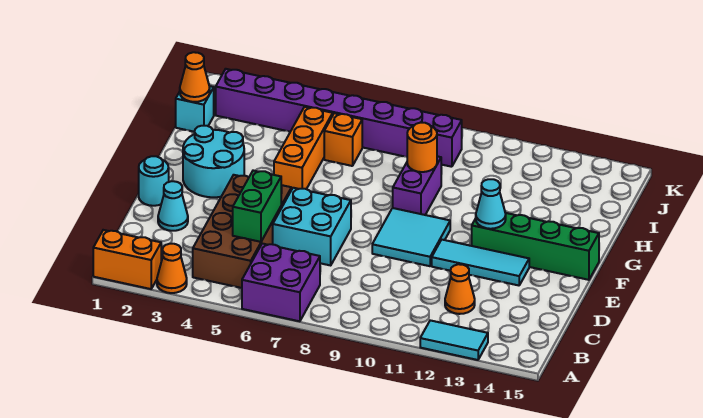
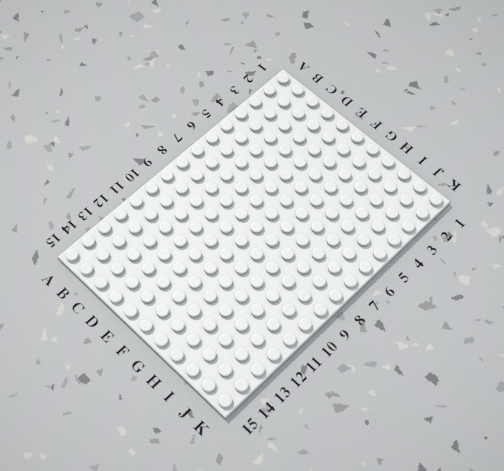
none -> orange 1x2 brick [93,230,161,289]
none -> orange 1x1 cone [157,244,187,293]
none -> purple 2x2 brick [242,244,320,321]

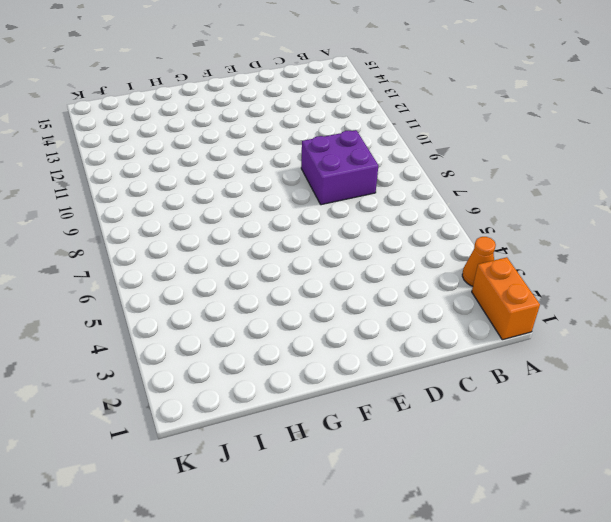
purple 2x2 brick [301,130,378,205] -> purple 2x2 brick moved to [242,244,320,321]
none -> cyan 1x2 tile [420,320,488,360]
none -> brown 2x4 brick [193,175,291,288]
none -> orange 1x1 cone [445,264,475,314]

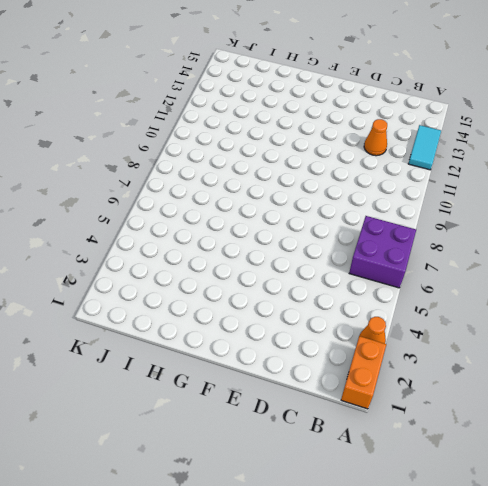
none -> brown 2x4 brick [193,175,291,288]
none -> cyan 1x1 cone [158,181,188,231]
none -> cyan 2x2 brick [273,188,351,265]

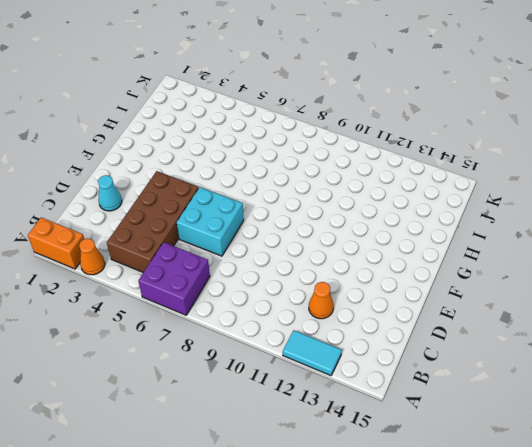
none -> cyan 1x1 round brick [139,156,169,206]
none -> cyan 2x2 tile [372,208,450,266]
none -> cyan 1x3 tile [432,240,529,285]

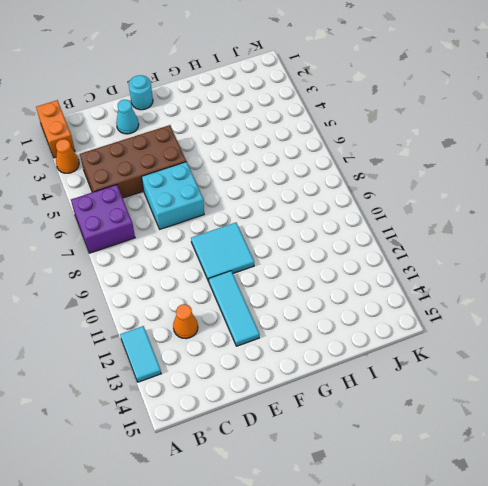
none -> cyan 2x2 round brick [183,126,244,197]
none -> green 1x4 brick [472,213,599,280]
none -> orange 1x3 brick [274,107,333,190]

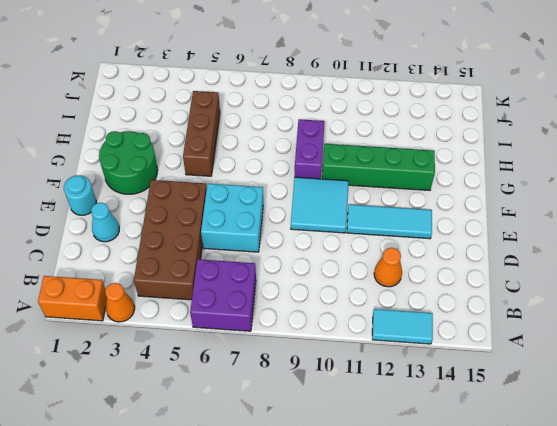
green 2x2 round brick [99,131,158,194] -> cyan 2x2 round brick [183,126,244,197]
brown 1x3 brick [183,91,220,176] -> orange 1x3 brick [274,107,333,190]
green 1x4 brick [322,144,435,190] -> green 1x4 brick moved to [472,213,599,280]
none -> cyan 1x1 brick [176,86,214,132]
none -> orange 1x1 brick [324,113,362,166]
none -> purple 1x8 brick [216,69,462,167]

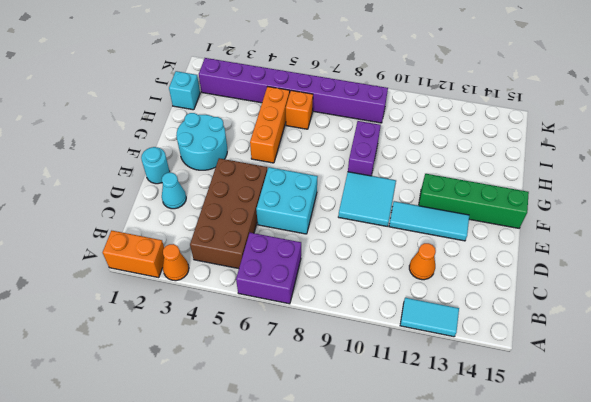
none -> green 1x2 brick [233,170,281,242]
none -> cyan 1x1 cone [476,179,506,229]
none -> orange 1x1 round brick [407,123,437,172]

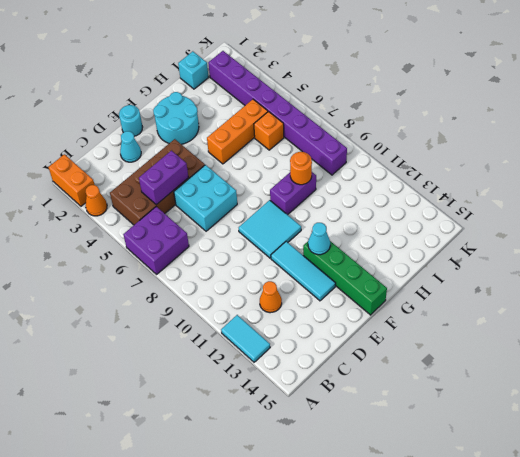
purple 1x2 brick [139,151,189,205] -> green 1x2 brick [233,170,281,242]
none -> orange 1x1 cone [180,52,210,102]

